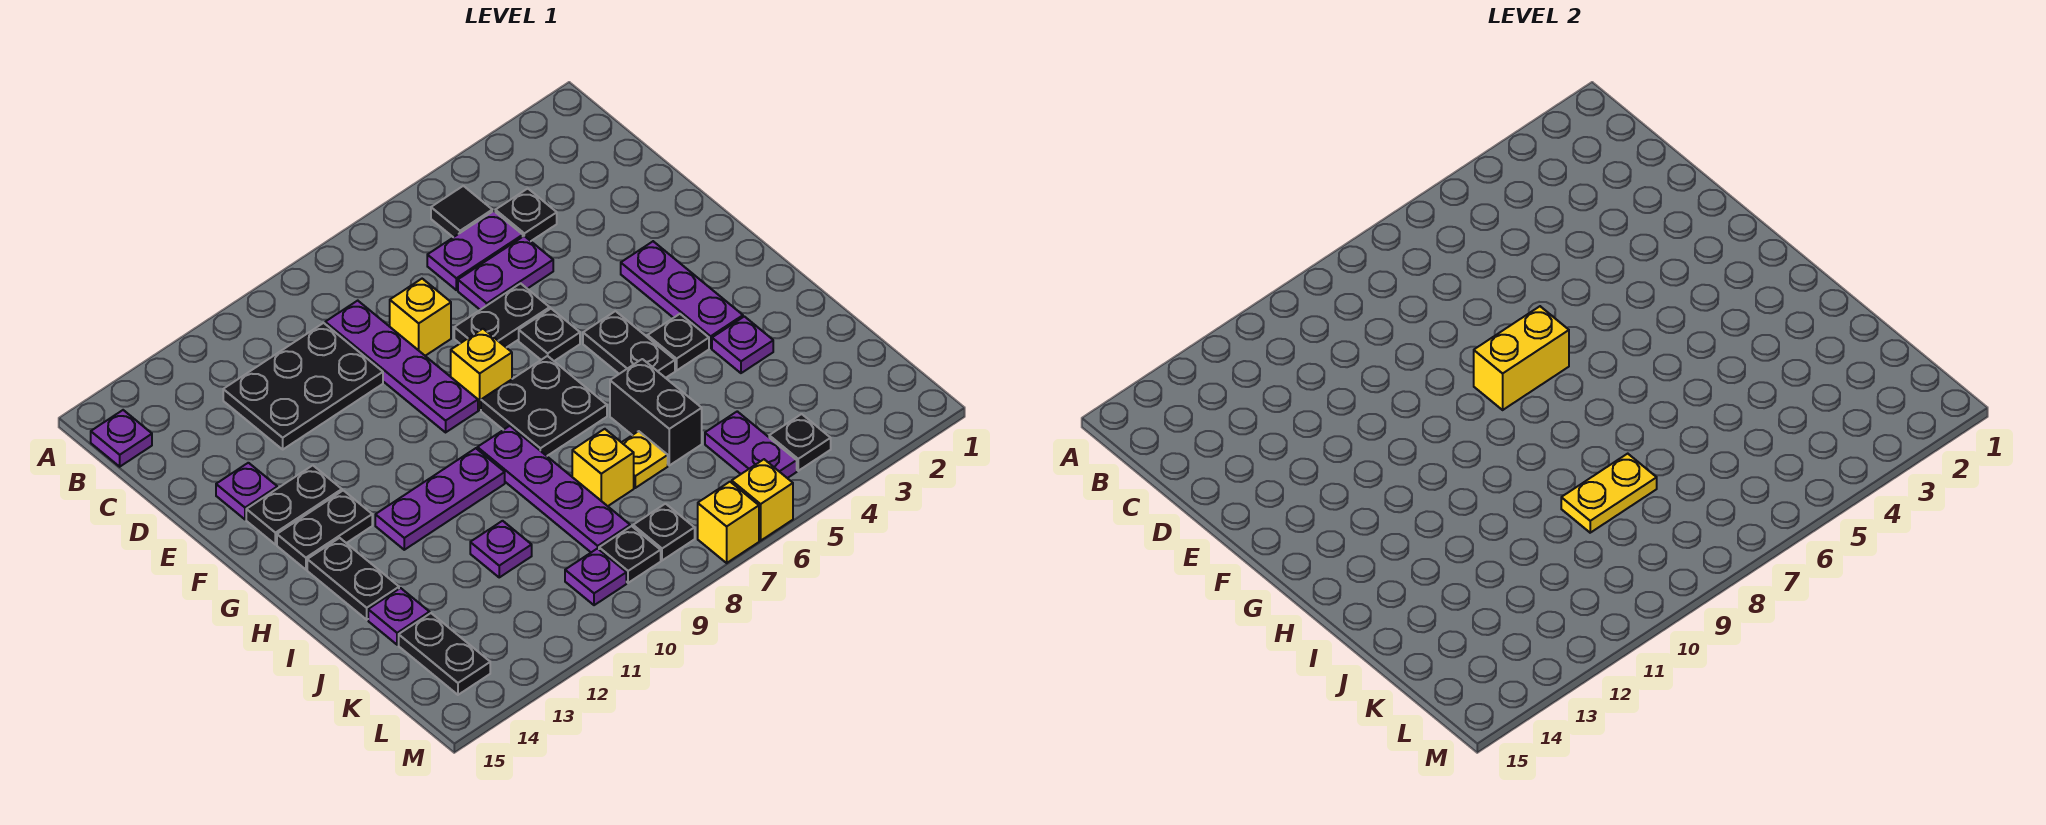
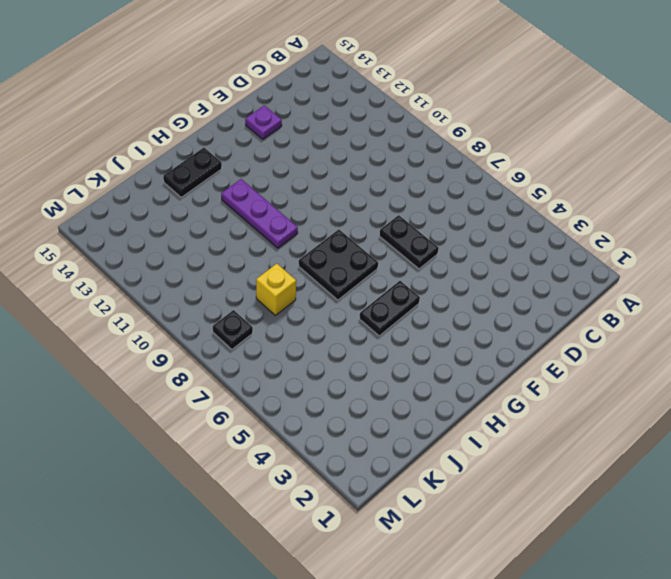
none -> black 1x1 tile [431,186,492,237]
none -> purple 1x1 plate [91,410,152,467]
none -> black 1x1 plate [495,189,557,241]
none -> purple 1x2 plate [427,211,523,290]

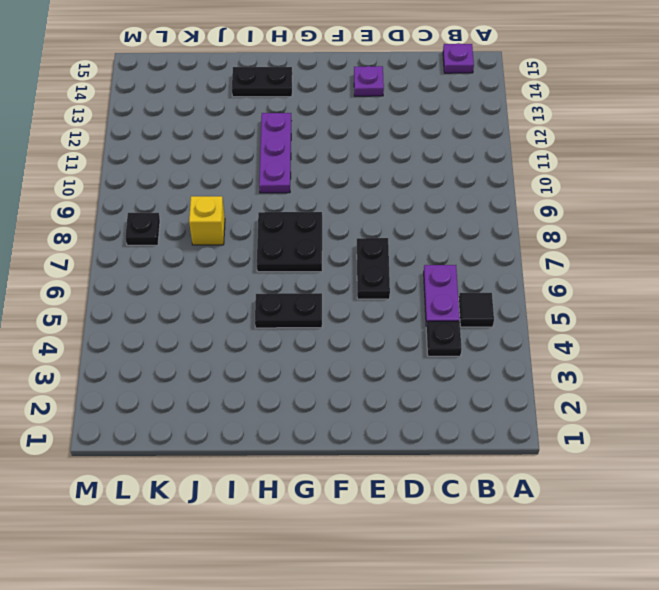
none -> purple 1x4 plate [325,301,478,432]
none -> black 2x3 plate [223,323,383,449]
none -> purple 1x2 plate [458,236,553,310]
none -> yellow 1x1 brick [390,279,451,356]

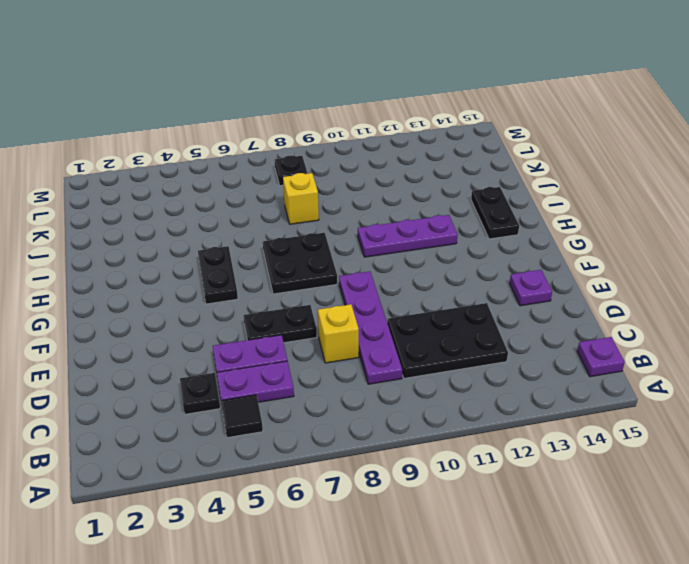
none -> purple 1x3 plate [621,241,743,348]
none -> black 1x1 plate [519,309,580,361]
none -> yellow 1x1 brick [451,329,512,410]
none -> black 1x2 plate [246,465,342,545]

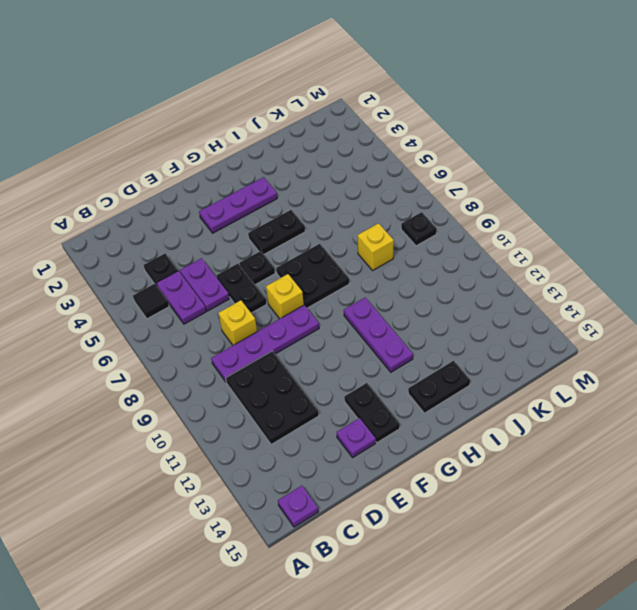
none -> black 1x2 plate [277,490,372,570]
none -> black 1x1 plate [648,314,709,371]
none -> purple 1x4 plate [477,426,630,552]
none -> purple 1x1 plate [712,316,773,373]

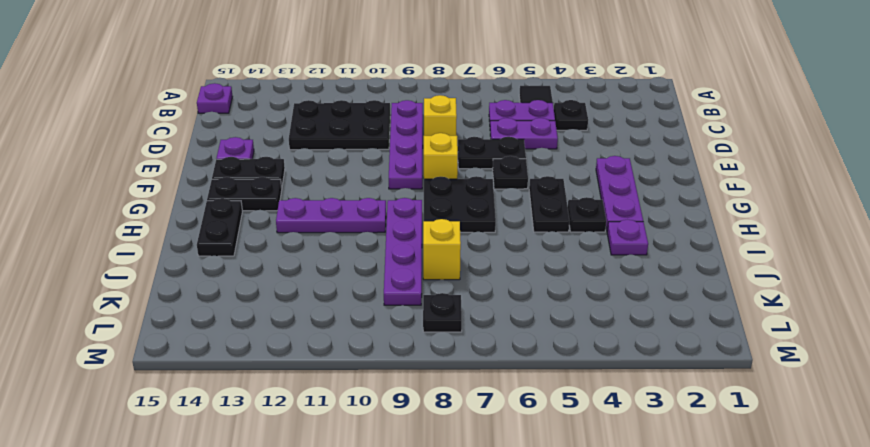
none -> black 1x2 brick [610,359,702,465]
none -> yellow 1x1 plate [622,431,668,488]
none -> purple 1x1 plate [470,521,532,577]
none -> purple 1x1 plate [368,588,430,645]

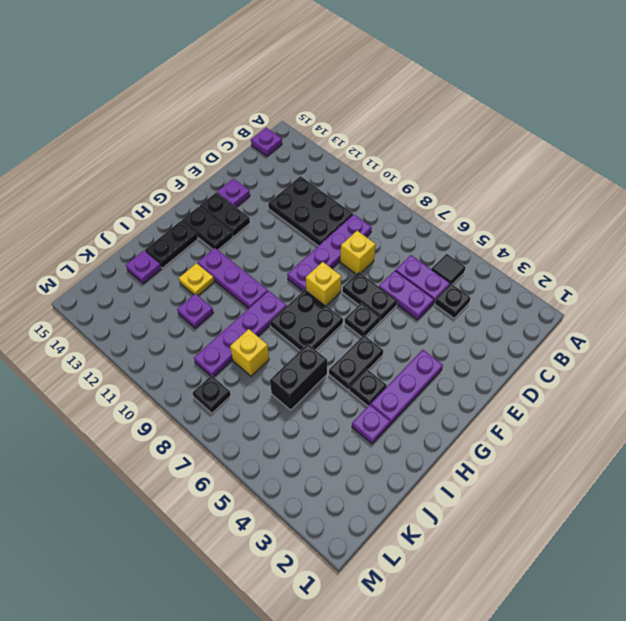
yellow 1x1 plate [179,263,214,296] -> yellow 1x1 plate moved to [622,431,668,488]
none -> purple 1x2 plate [705,411,797,478]
none -> black 1x2 plate [399,613,490,695]
none -> black 1x1 plate [769,414,831,471]
none -> black 1x1 plate [599,526,661,583]

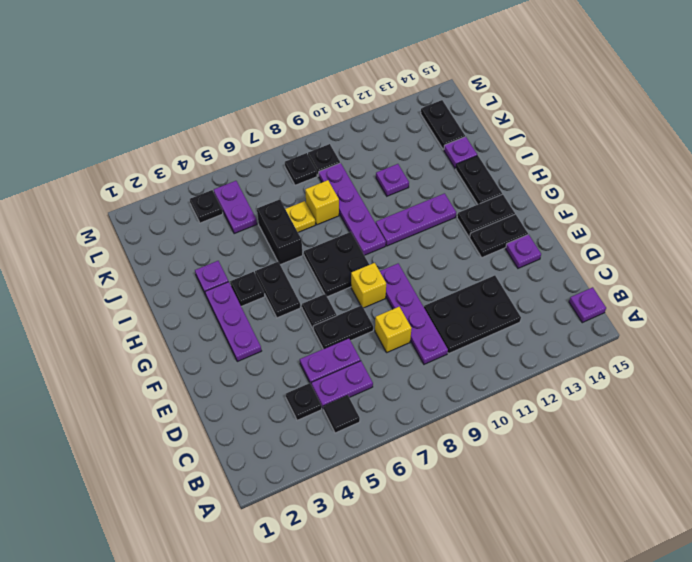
none -> purple 1x1 plate [565,548,626,605]
none -> yellow 1x1 brick [732,459,793,541]
none -> yellow 1x1 brick [698,482,759,563]
none -> yellow 1x2 brick [1474,306,1569,410]

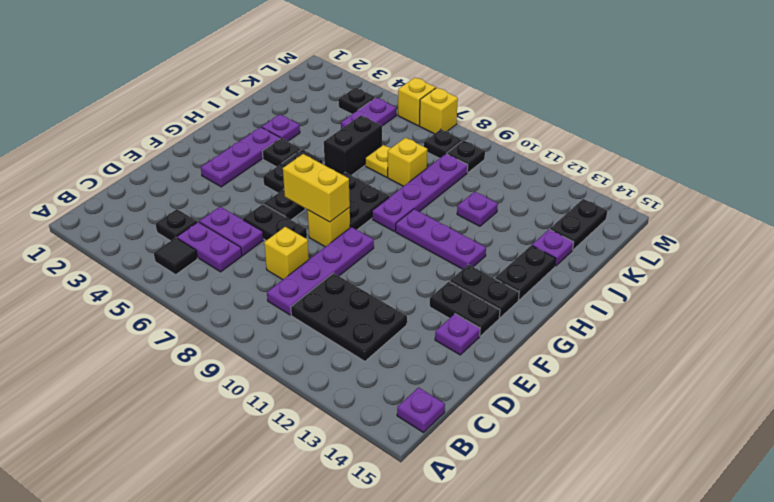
none -> purple 1x1 plate [565,548,626,605]
none -> yellow 1x2 plate [1561,454,1657,533]

